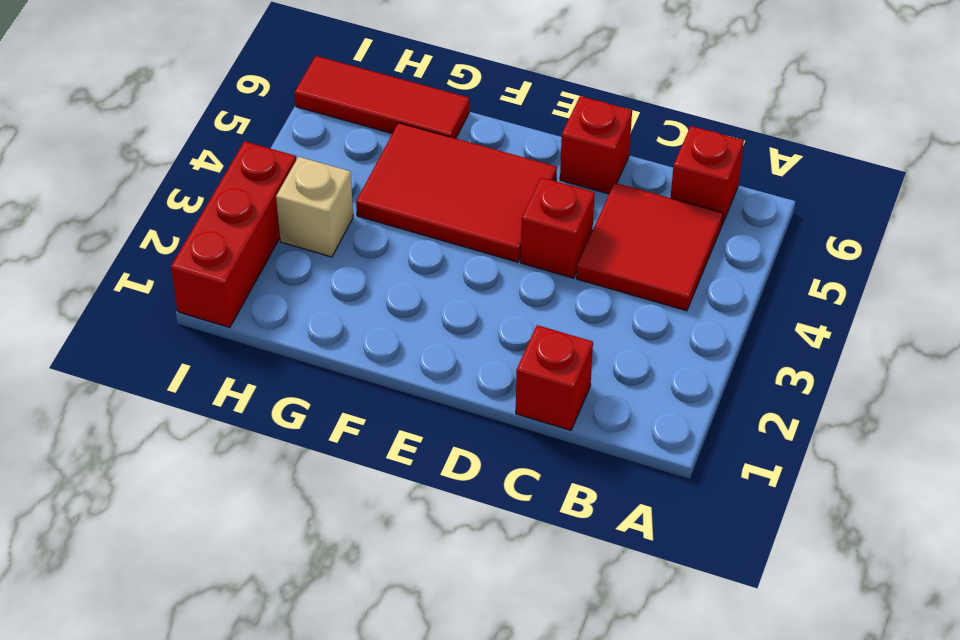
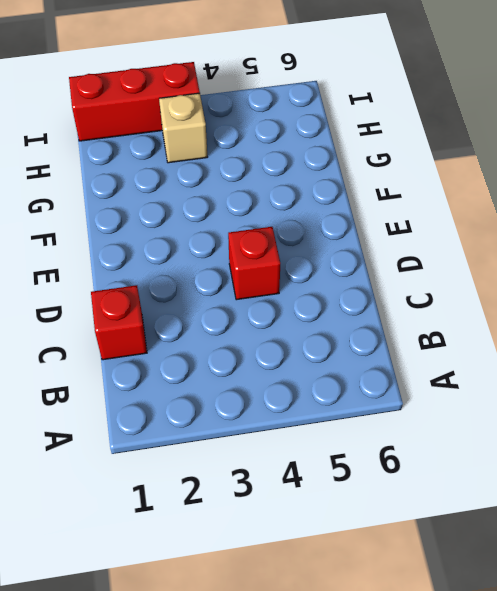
none -> red 2x2 tile [577,183,723,311]
none -> red 1x1 brick [671,126,744,224]

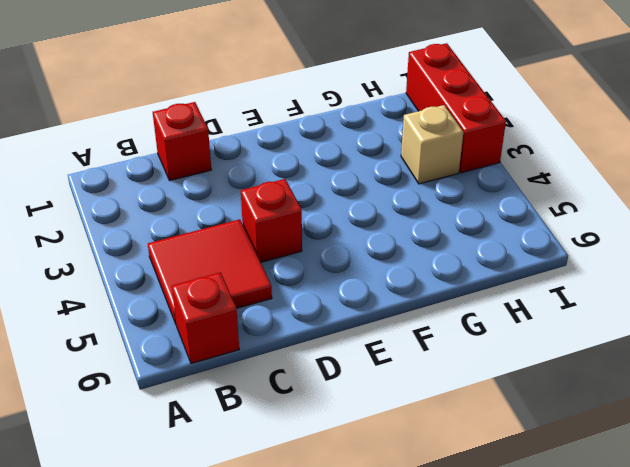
none -> red 1x1 brick [560,96,632,194]
none -> red 2x3 tile [356,123,557,262]

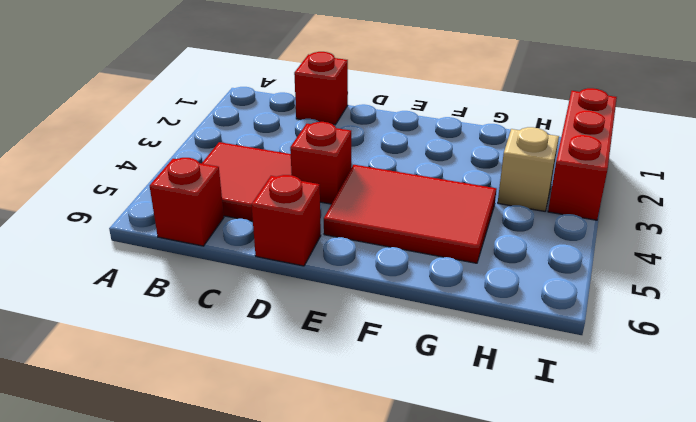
none -> red 1x3 tile [295,56,469,139]

